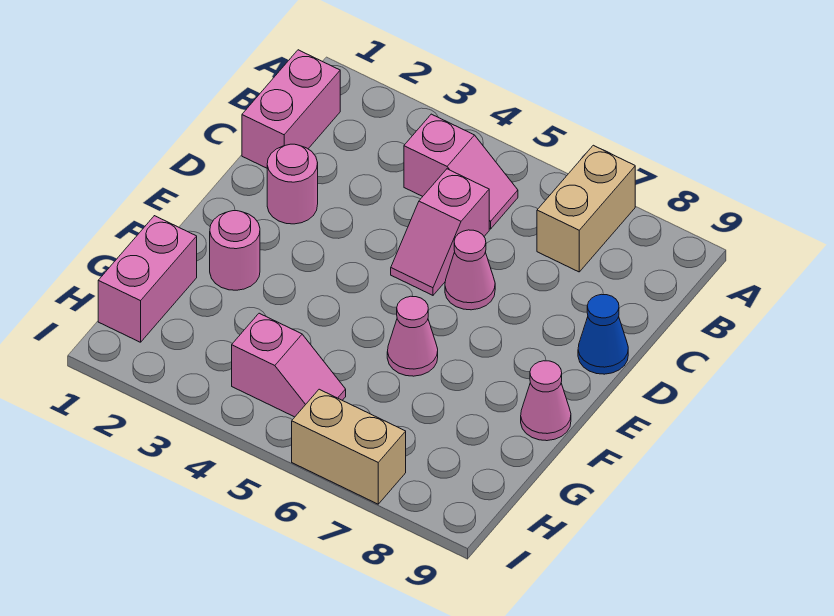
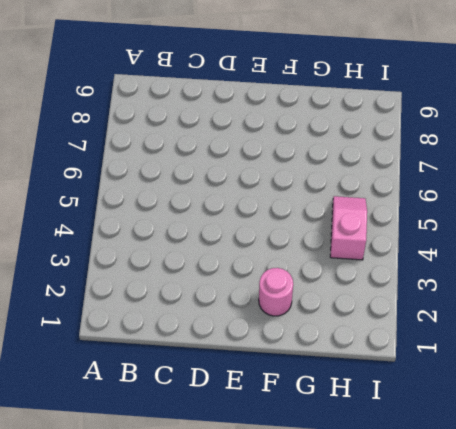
none -> tan 1x2 brick [537,145,635,272]
none -> pink 1x2 brick [242,50,340,168]
none -> pink 1x2 slope [404,114,518,229]

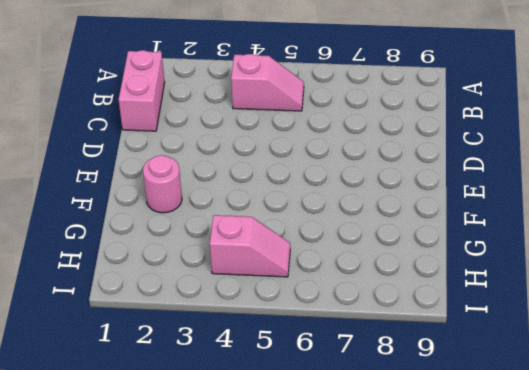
none -> tan 1x2 brick [537,145,635,272]
none -> pink 1x2 slope [391,169,489,295]
none -> pink 1x1 round brick [267,144,318,224]

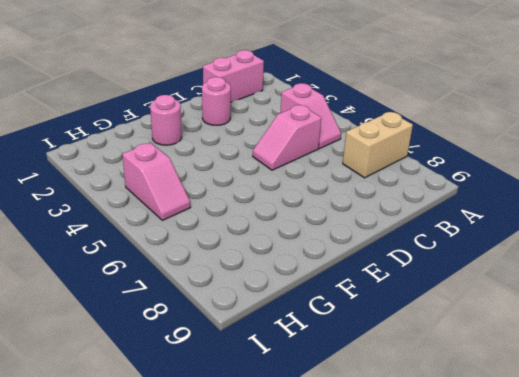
none -> pink 1x1 cone [445,230,495,310]
none -> blue 1x1 cone [578,294,628,374]
none -> pink 1x1 cone [387,296,438,376]

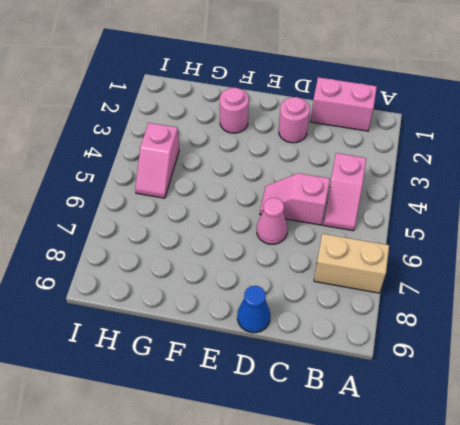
none -> pink 1x1 cone [387,296,438,376]
none -> pink 1x1 cone [521,361,571,441]
none -> pink 1x2 brick [98,216,197,342]

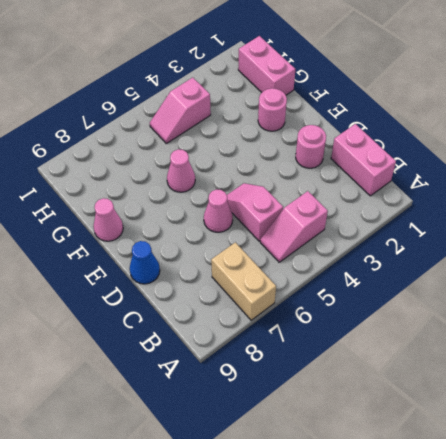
none -> tan 1x2 brick [292,389,406,504]

